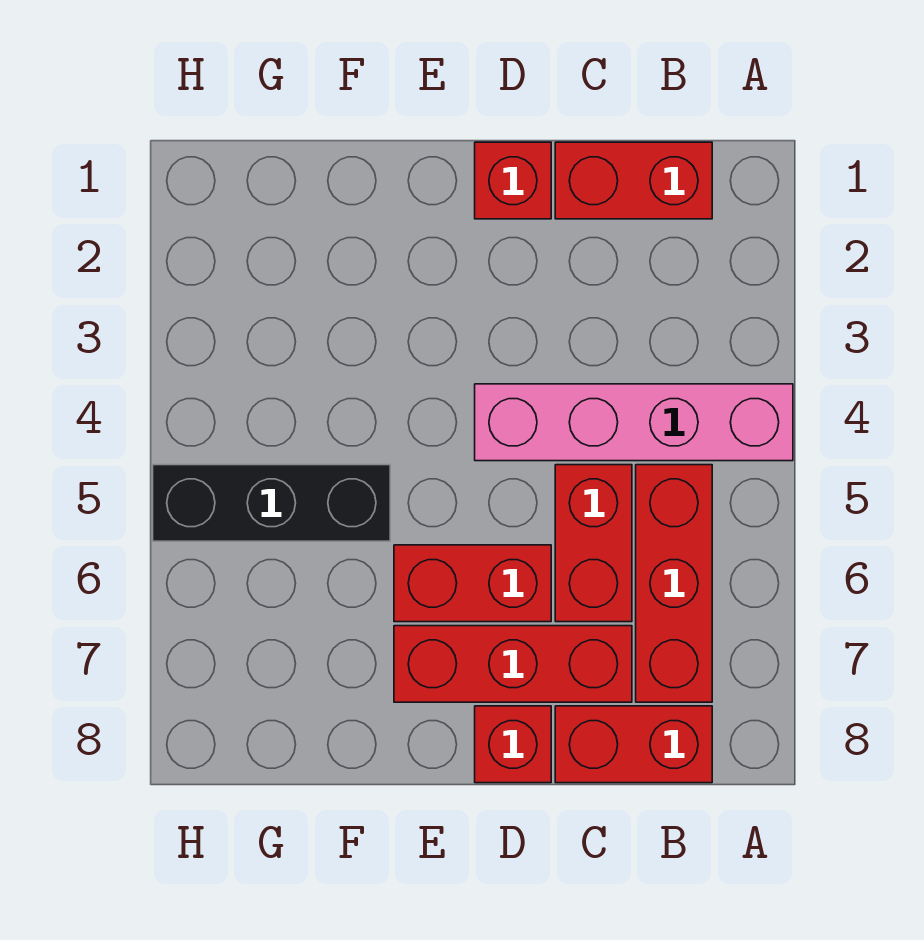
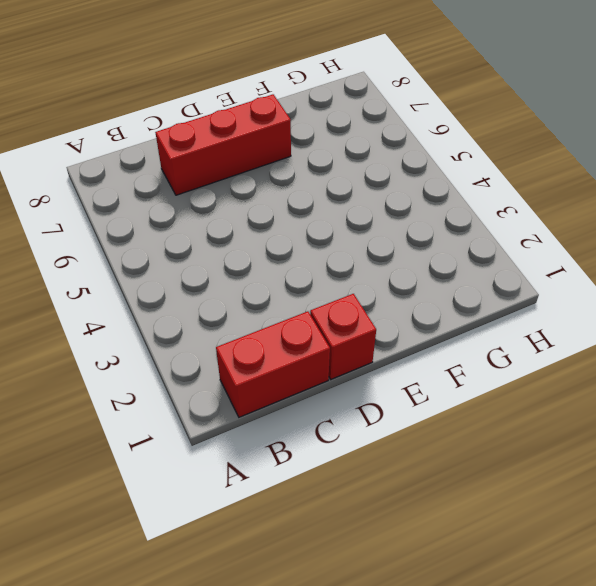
none -> pink 1x4 brick [475,384,793,461]
none -> red 1x3 brick [636,465,712,702]

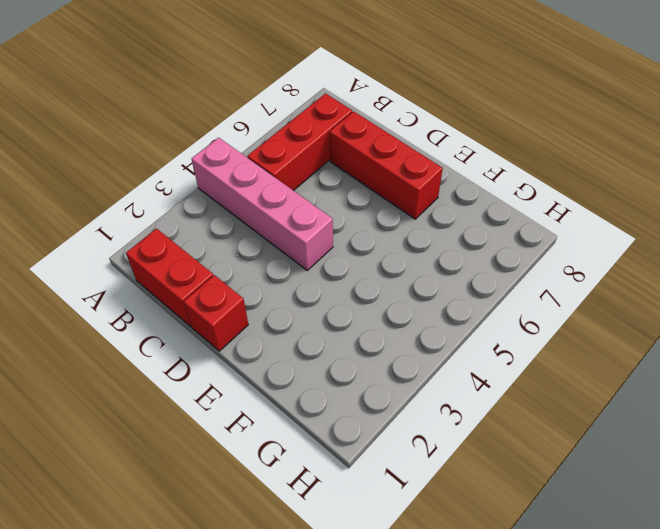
none -> red 1x2 brick [555,706,712,783]
none -> red 1x2 brick [555,465,632,622]

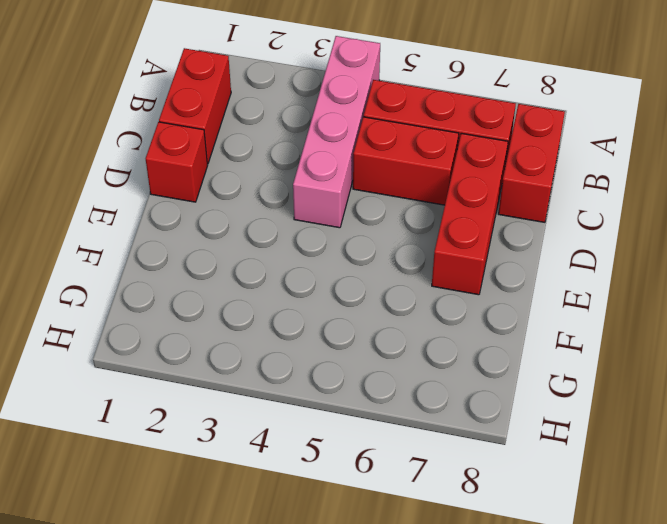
none -> red 1x2 brick [394,545,551,622]
none -> red 1x1 brick [475,706,551,783]

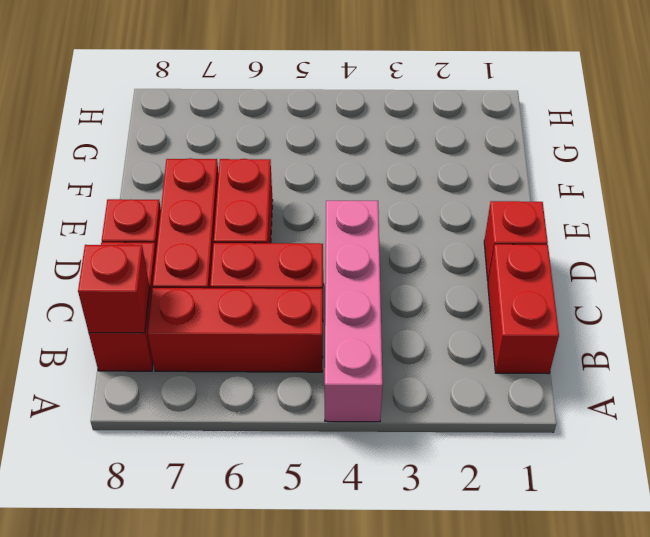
red 1x1 brick [78,245,150,333] -> none
none -> black 1x3 brick [153,465,390,541]

